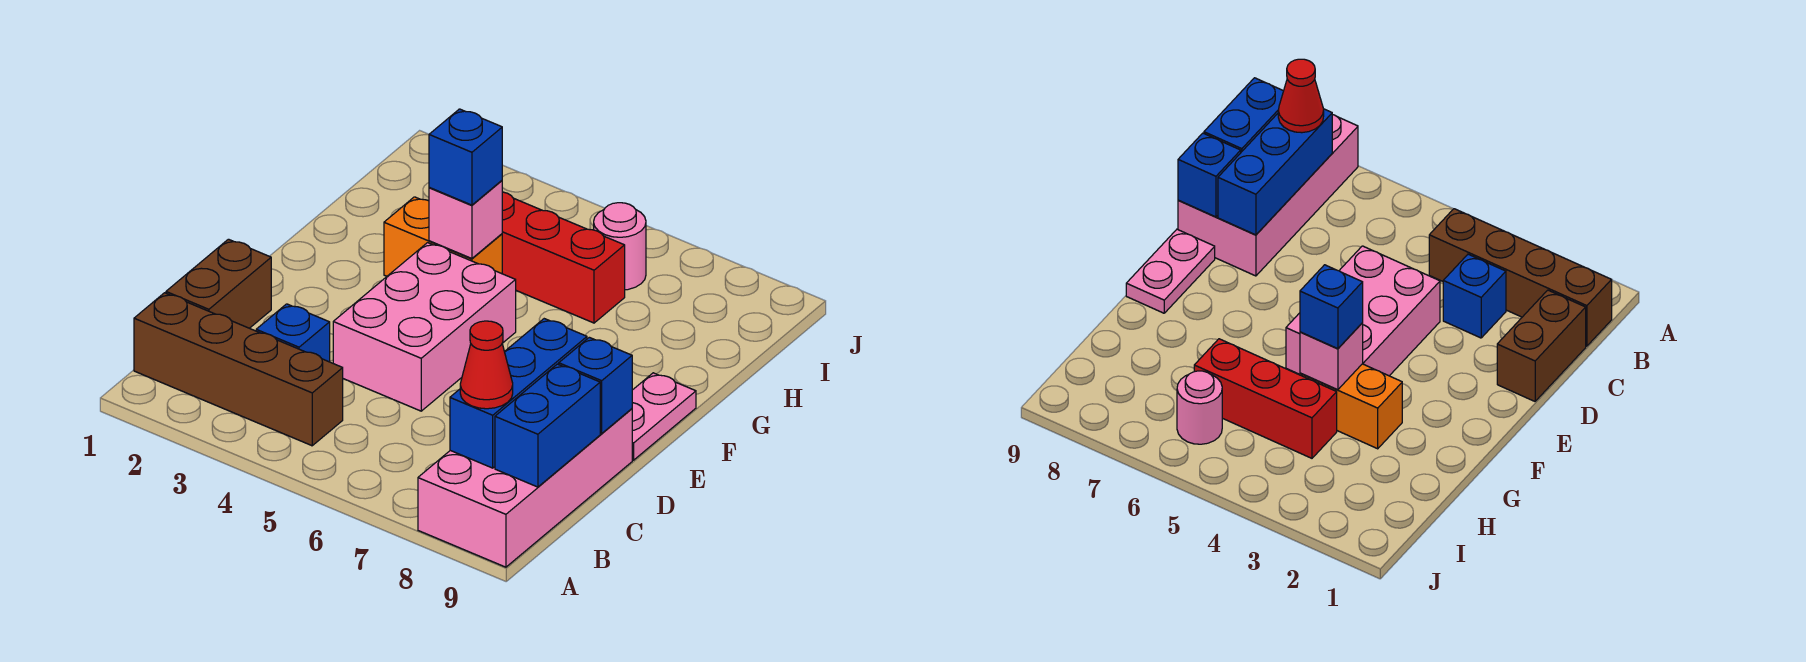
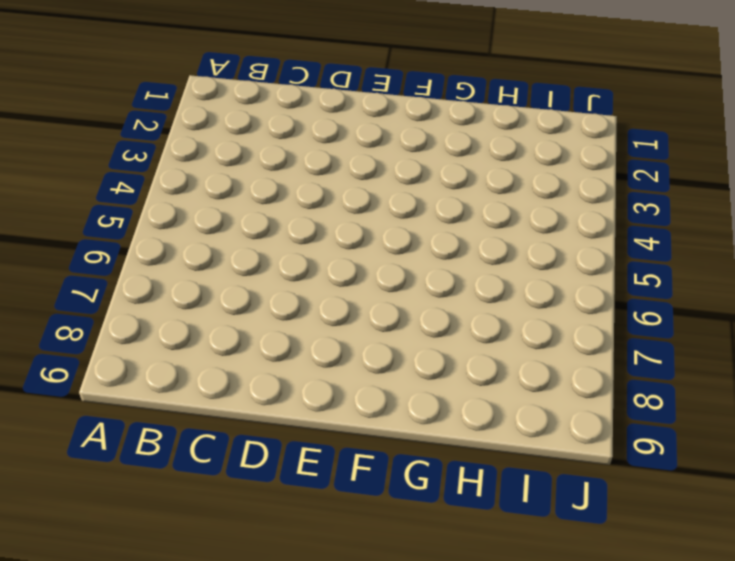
none -> pink 2x4 brick [418,409,632,567]
none -> brown 1x4 brick [134,293,343,446]
none -> brown 1x2 brick [166,239,271,328]

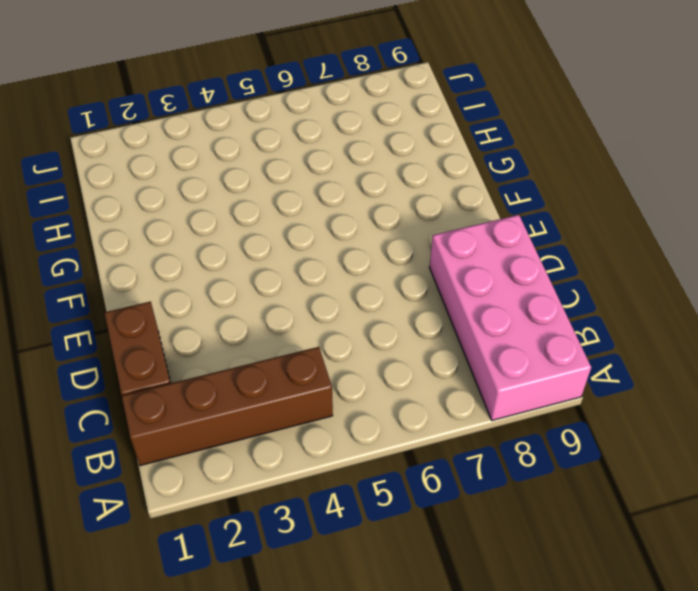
none -> blue 1x1 brick [256,304,330,362]
none -> pink 2x3 brick [333,243,516,411]
none -> pink 1x2 plate [632,373,696,460]

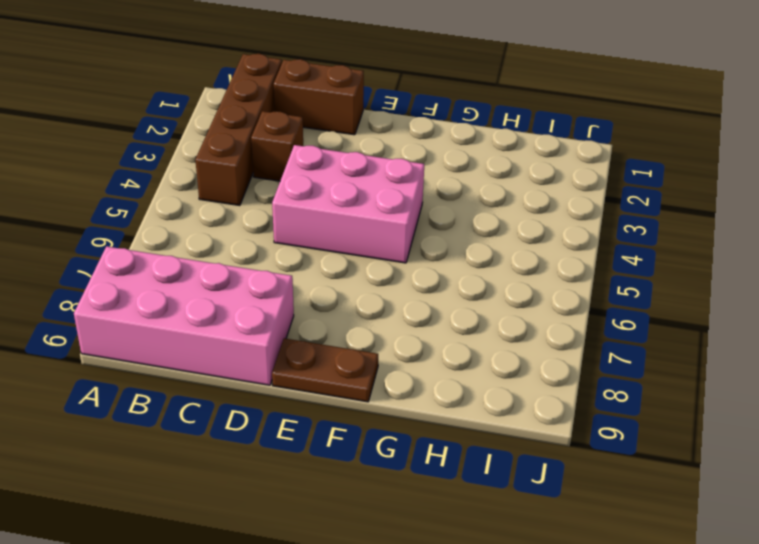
brown 1x1 brick [251,111,303,181] -> blue 1x1 brick [256,304,330,362]
brown 1x2 plate [272,338,378,402] -> pink 1x2 plate [632,373,696,460]
none -> orange 1x2 brick [384,197,502,276]
none -> red 1x3 brick [502,192,625,323]
none -> pink 1x1 round brick [594,203,646,290]

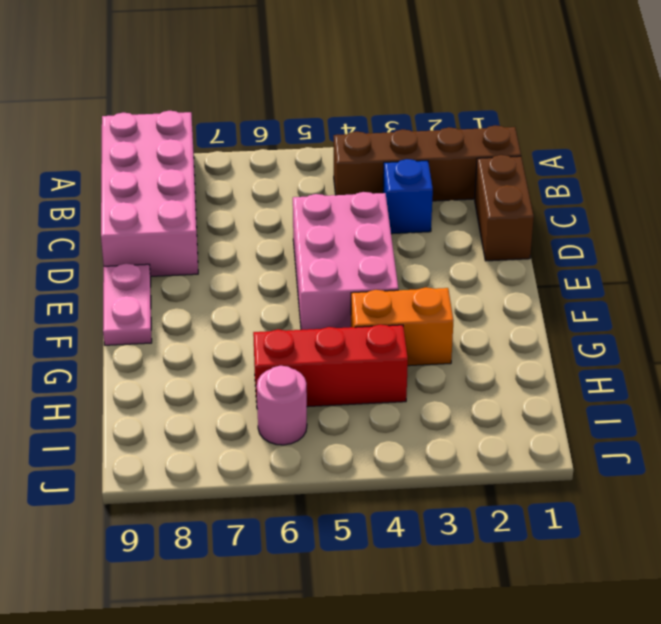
none -> blue 1x3 brick [450,319,587,468]
none -> blue 1x2 brick [495,364,600,487]
none -> blue 1x1 brick [559,337,632,433]

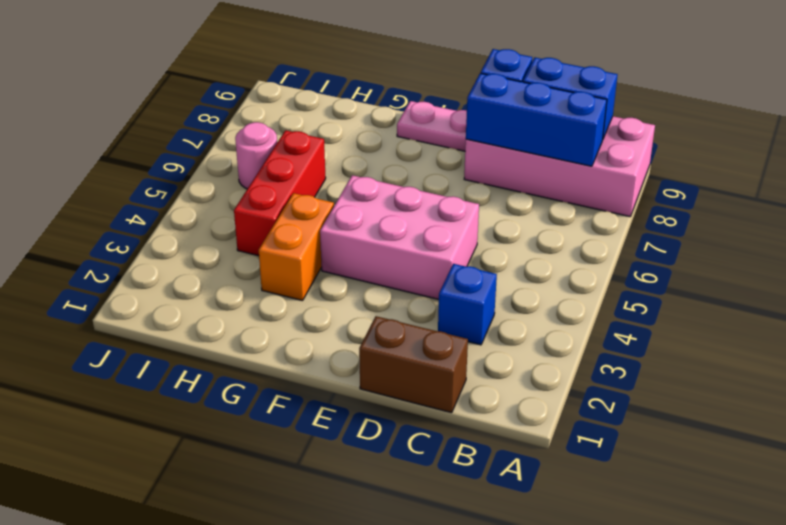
none -> brown 1x4 brick [134,293,343,446]
none -> pink 1x1 brick [429,181,502,259]
none -> red 1x1 cone [460,321,513,409]

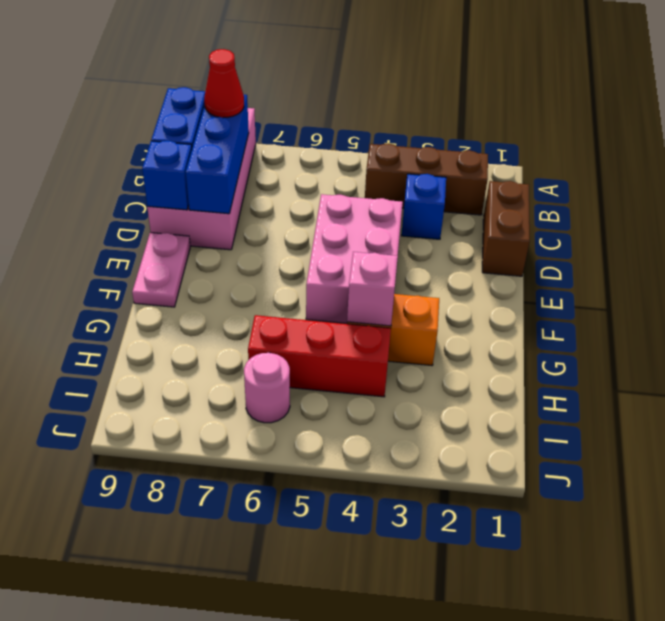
brown 1x3 brick [365,143,488,215] -> brown 1x4 brick [134,293,343,446]
none -> blue 1x1 brick [429,109,502,205]

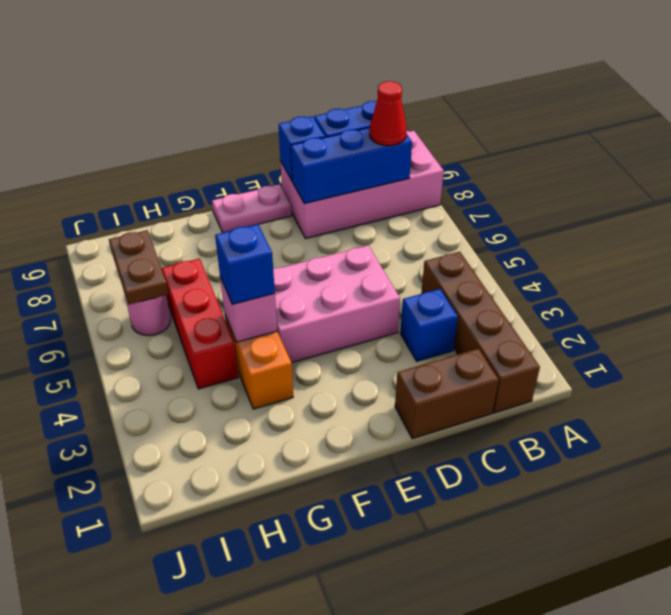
brown 1x2 plate [109,230,169,305] -> none

